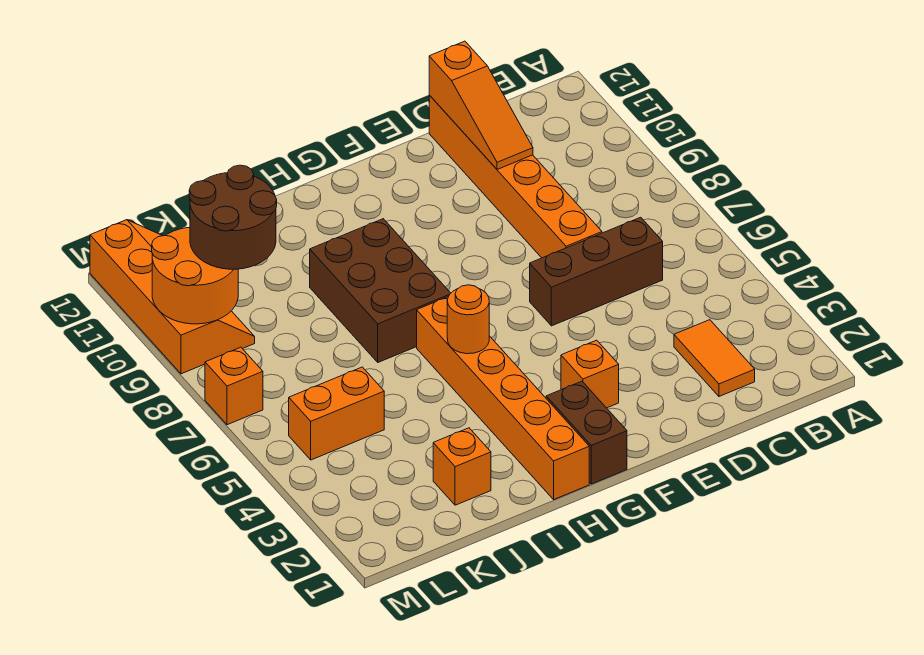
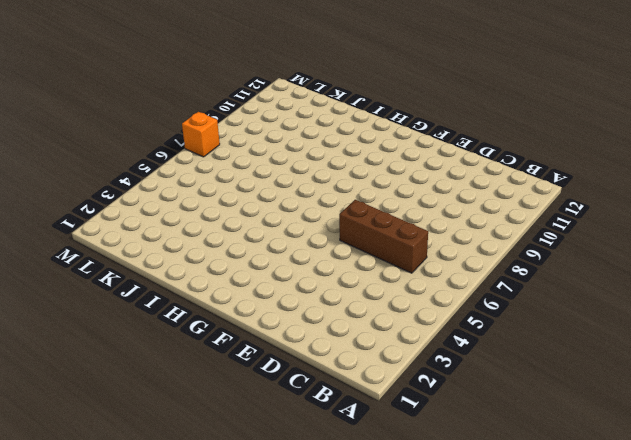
none -> orange 1x2 tile [674,320,755,396]
none -> orange 1x6 brick [429,95,602,258]
none -> orange 1x1 brick [561,340,619,408]

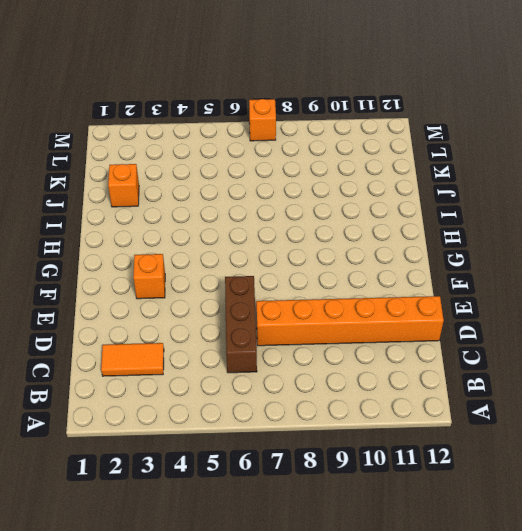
none -> brown 1x2 brick [546,381,627,484]
none -> orange 1x6 brick [417,297,589,499]
none -> brown 2x3 brick [310,219,451,362]

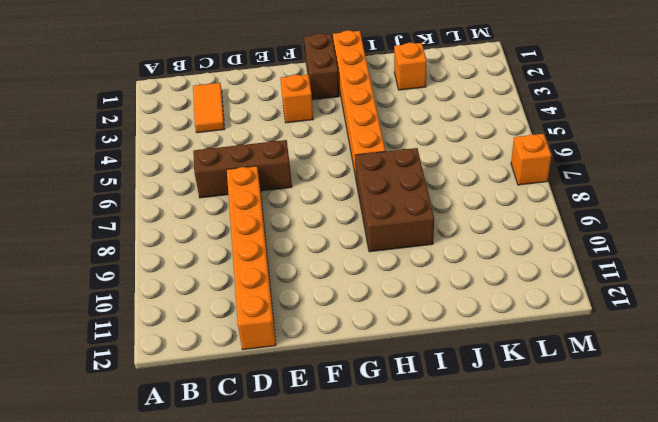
none -> orange 1x2 brick [289,367,384,460]
none -> orange 2x4 slope [90,220,255,374]
none -> orange 1x3 slope [429,41,533,169]

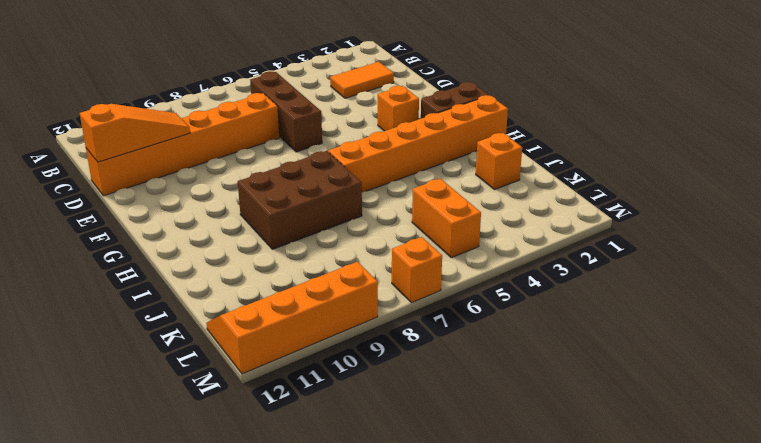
none -> orange 1x1 round brick [447,285,489,354]
none -> orange 2x2 round brick [152,227,238,324]
none -> brown 2x2 round brick [189,165,277,269]

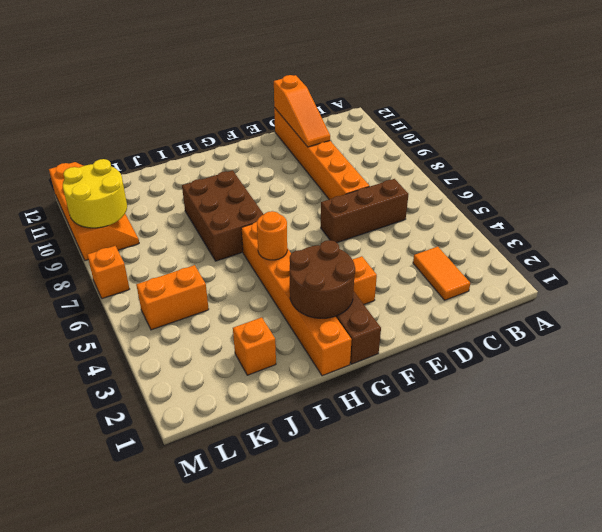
brown 2x2 round brick [290,240,355,318] -> brown 2x2 round brick moved to [189,165,277,269]
yellow 2x2 round brick [63,159,127,228] -> orange 2x2 round brick [152,227,238,324]

